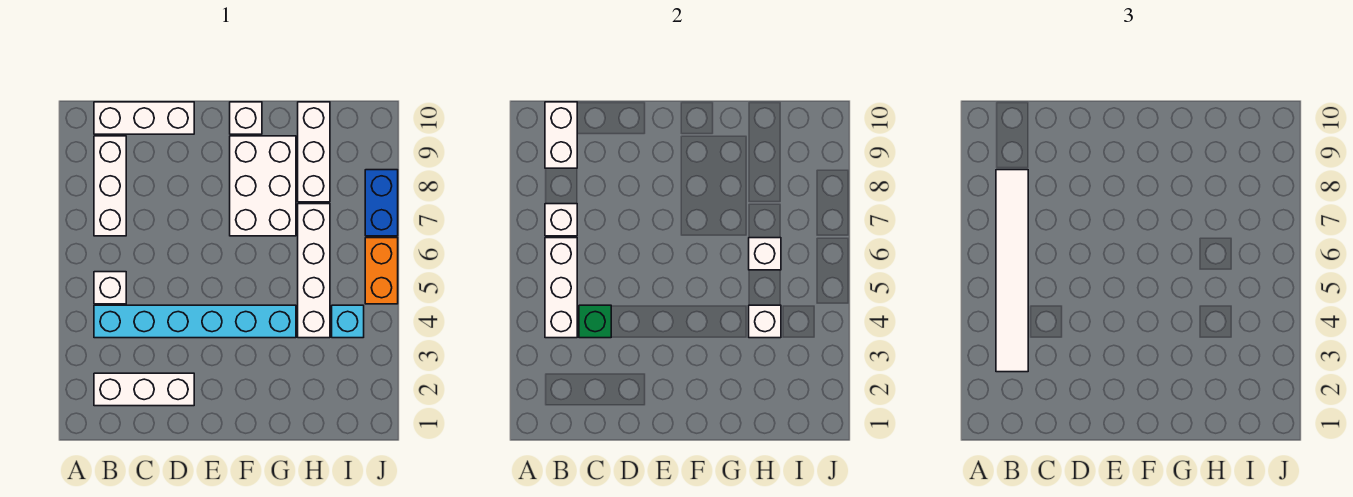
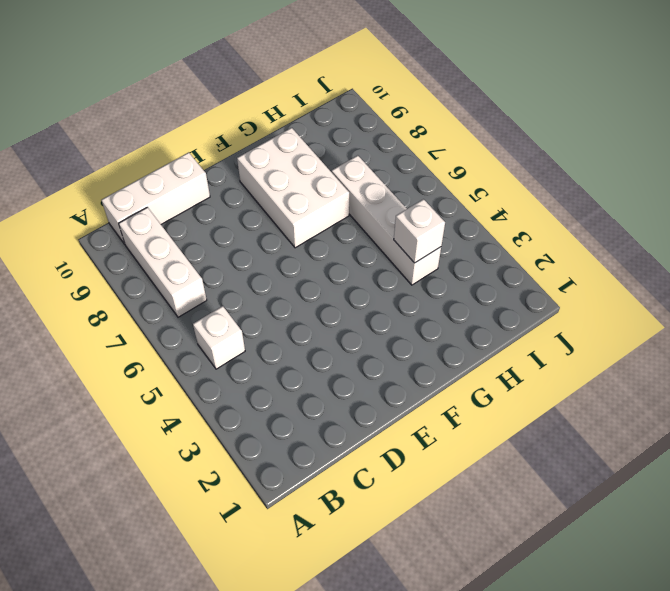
none -> white 1x3 brick [94,373,194,406]
none -> cyan 1x6 brick [94,305,296,338]
none -> white 1x1 brick [230,102,262,134]

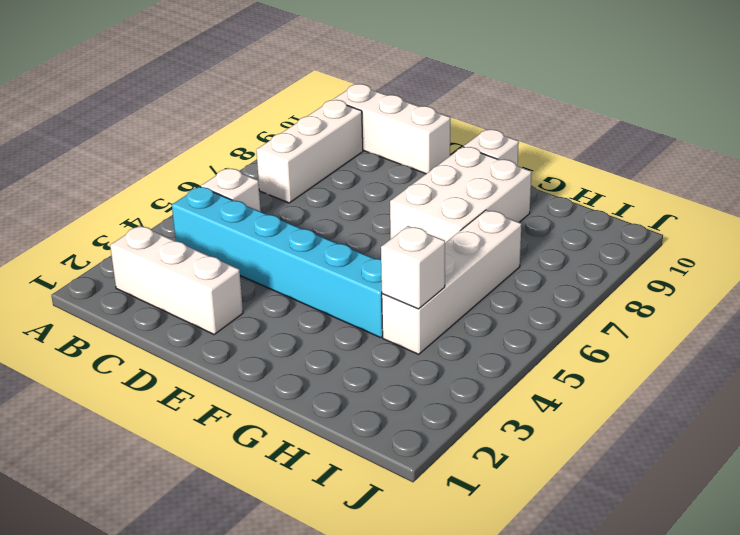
none -> white 1x3 brick [298,102,330,202]
none -> cyan 1x1 brick [332,305,364,338]
none -> orange 1x2 brick [365,238,398,304]

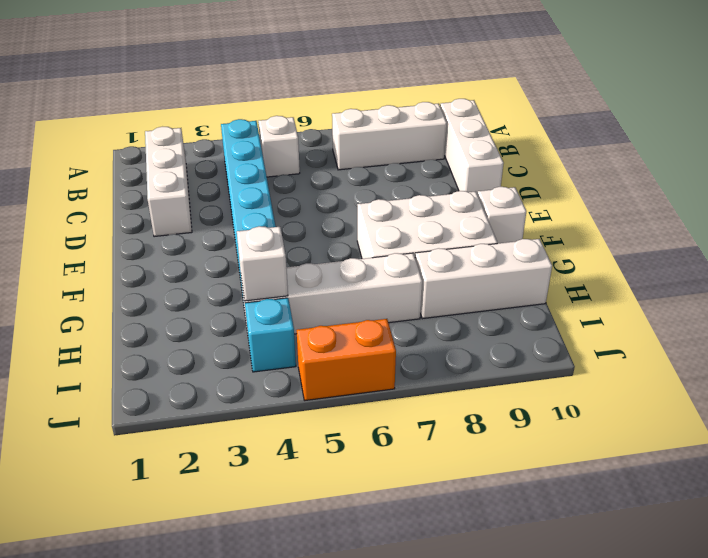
none -> blue 1x2 brick [365,170,398,236]
none -> white 1x3 brick [545,238,577,338]
none -> white 1x1 brick [545,204,577,236]

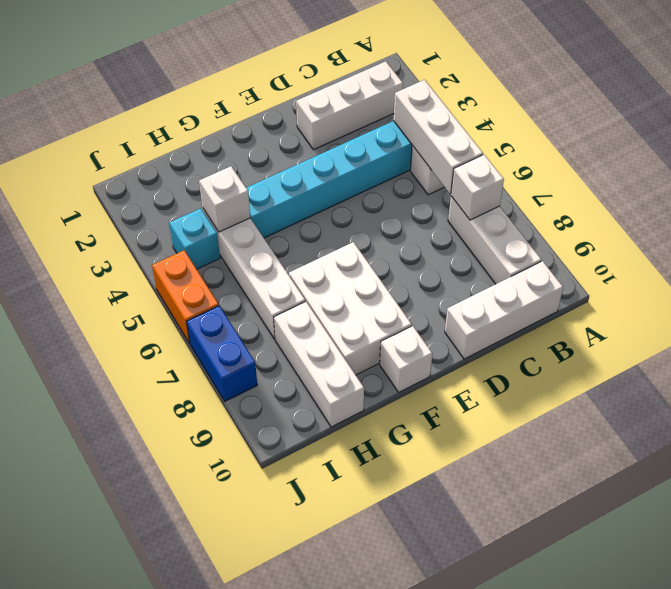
none -> white 1x2 brick [545,102,577,168]
none -> green 1x1 brick [579,305,611,338]
none -> white 1x1 brick [749,238,781,270]

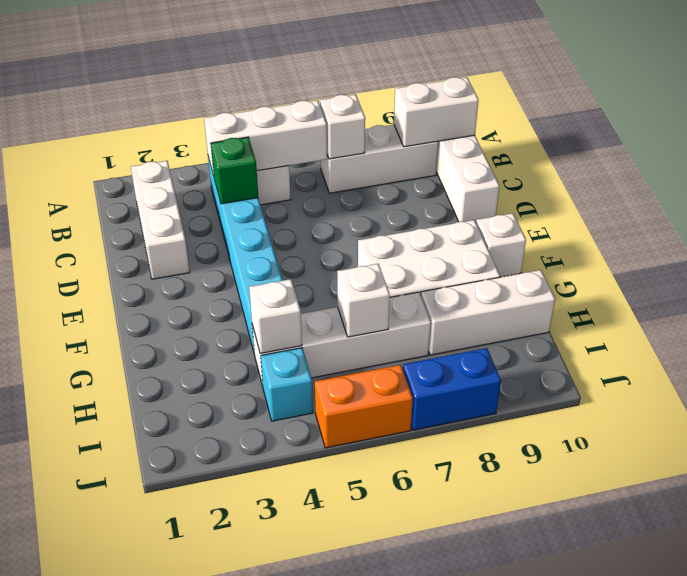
none -> white 1x6 tile [996,170,1028,372]

